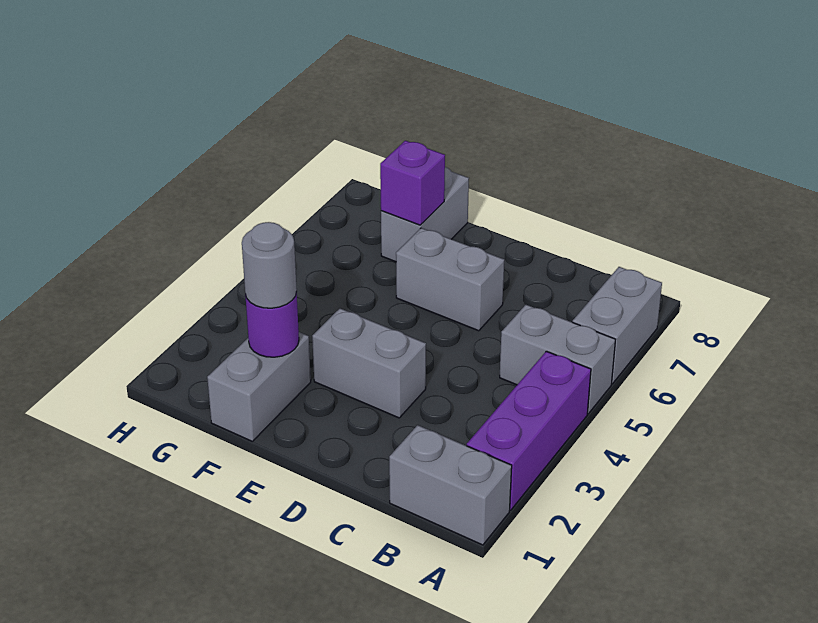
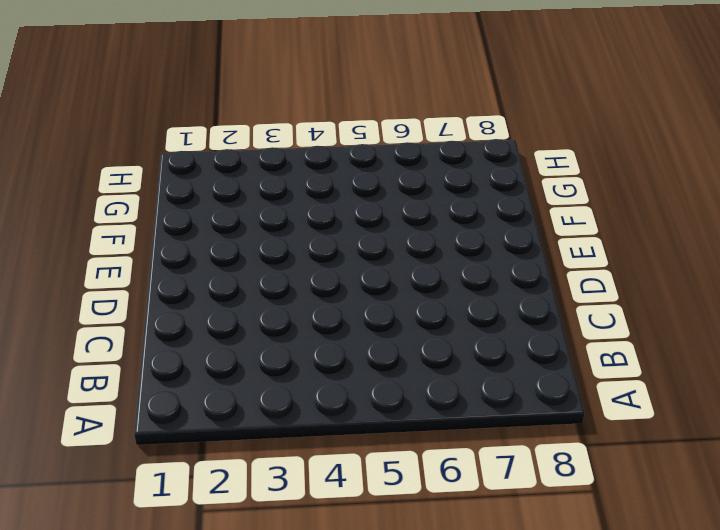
none -> grey 1x2 brick [389,425,512,545]
none -> purple 1x3 brick [467,351,591,510]

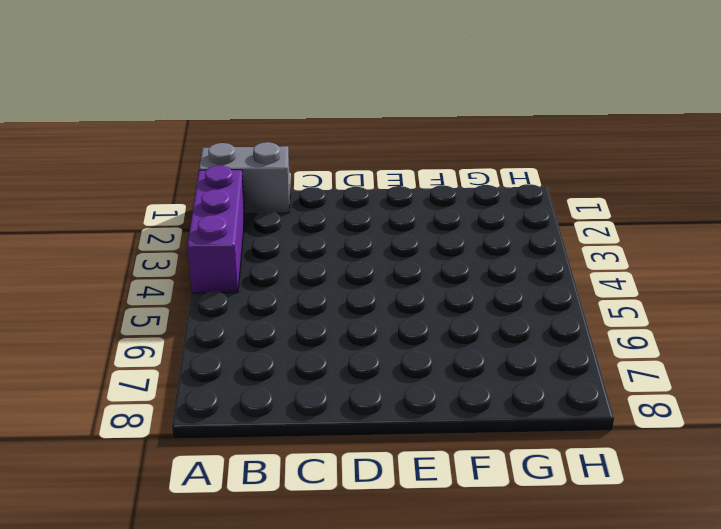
none -> grey 1x2 brick [500,305,615,414]
none -> grey 1x2 brick [572,267,662,384]

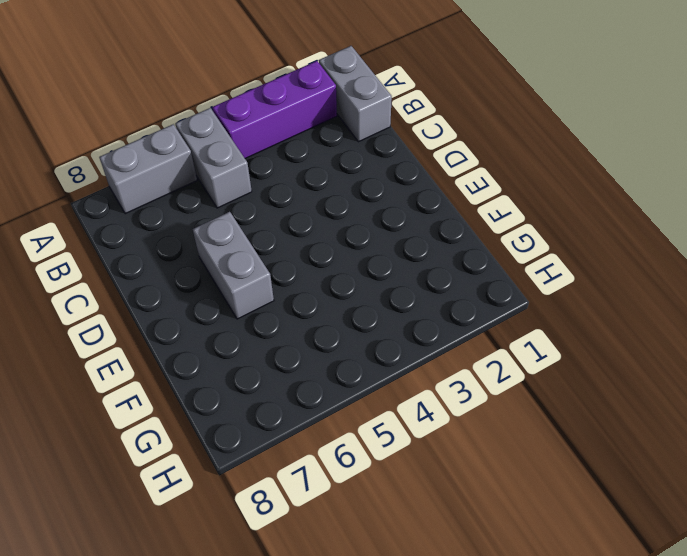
none -> grey 1x2 brick [312,308,426,418]
none -> grey 1x2 brick [207,332,311,441]

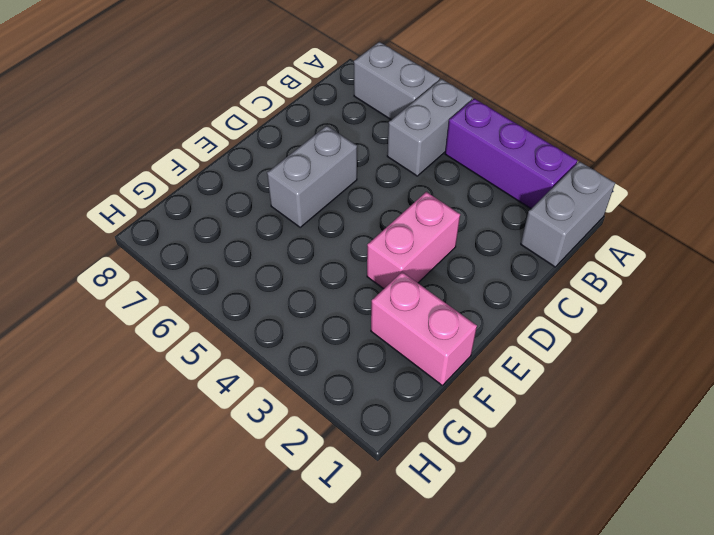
pink 1x2 brick [367,192,460,289] -> grey 1x2 brick [312,308,426,418]
pink 1x2 brick [371,272,477,385] -> grey 1x2 brick [207,332,311,441]
none -> grey 1x2 brick [381,167,469,262]
none -> purple 1x1 round brick [245,292,299,357]

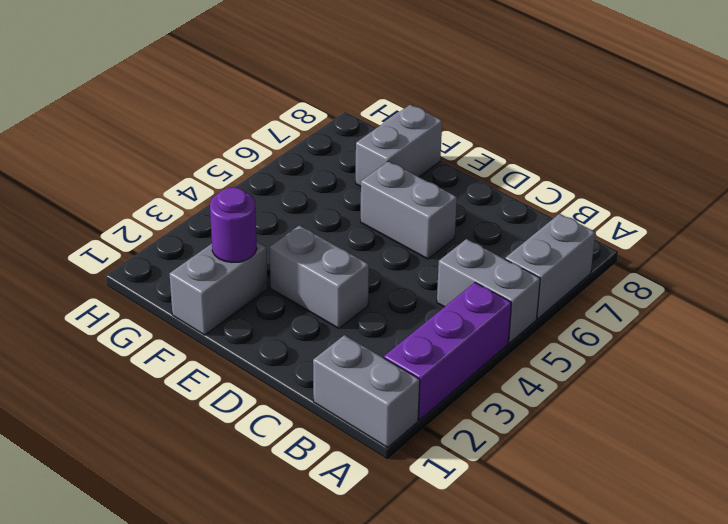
none -> purple 1x1 brick [380,141,445,225]
none -> grey 1x1 round brick [242,222,297,308]

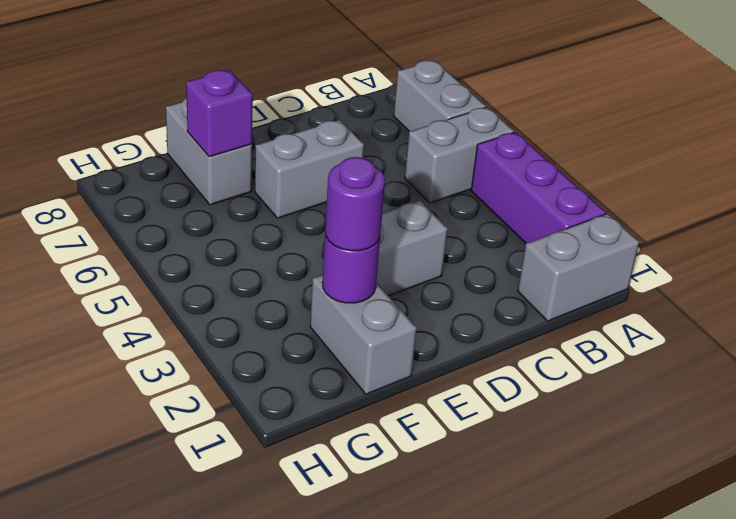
purple 1x1 round brick [325,157,385,251] -> grey 1x1 round brick [242,222,297,308]

